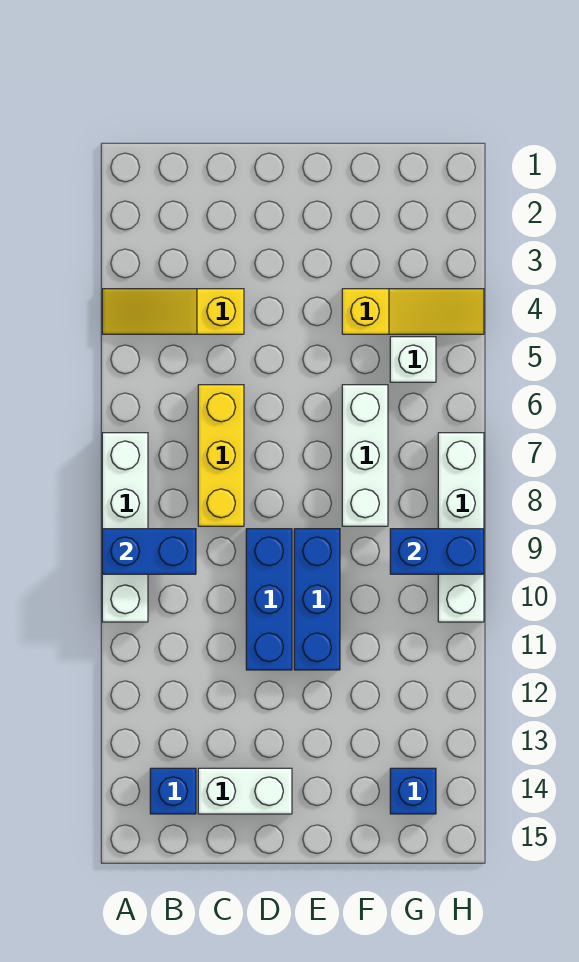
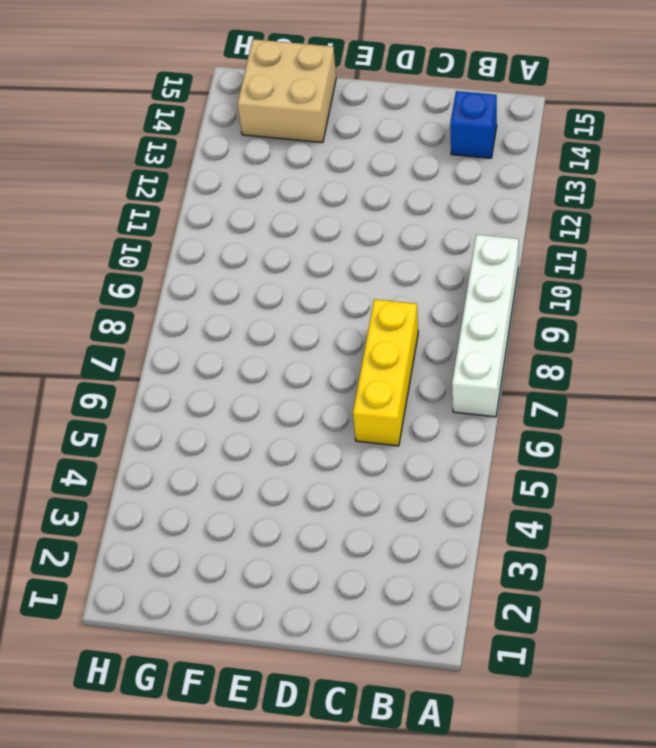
tan 2x2 brick [238,39,336,143] -> blue 1x1 brick [390,768,436,814]
none -> yellow 1x3 slope [102,289,244,334]
none -> white 1x2 brick [198,768,292,814]
none -> blue 1x3 brick [246,529,292,670]

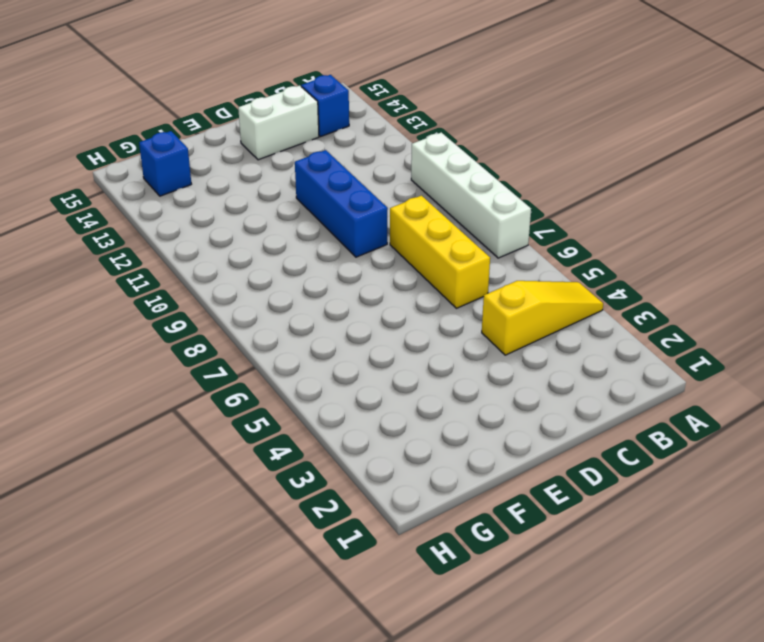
none -> blue 1x3 brick [294,529,340,670]
none -> yellow 1x3 slope [342,289,484,334]
none -> white 1x3 brick [342,385,388,526]

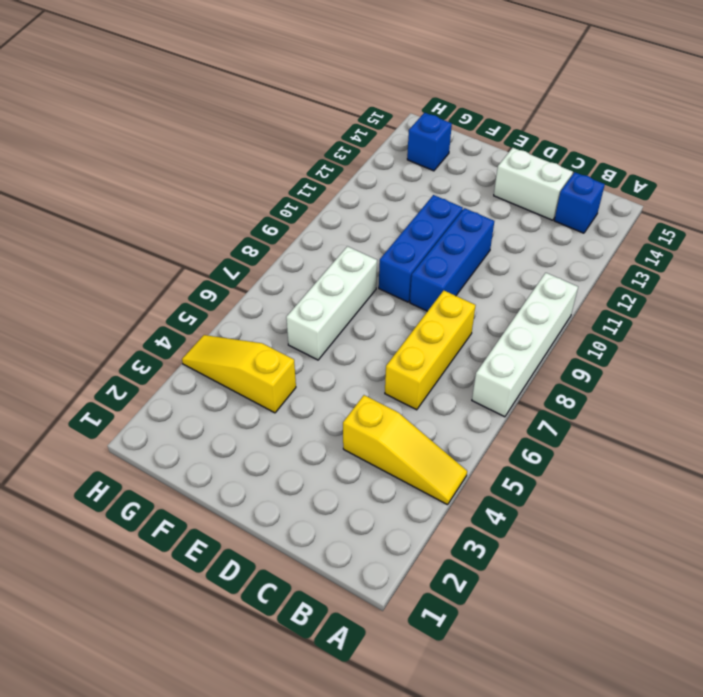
none -> white 1x1 brick [390,337,436,382]
none -> white 1x4 brick [438,433,484,622]
none -> blue 1x2 brick [102,529,196,574]

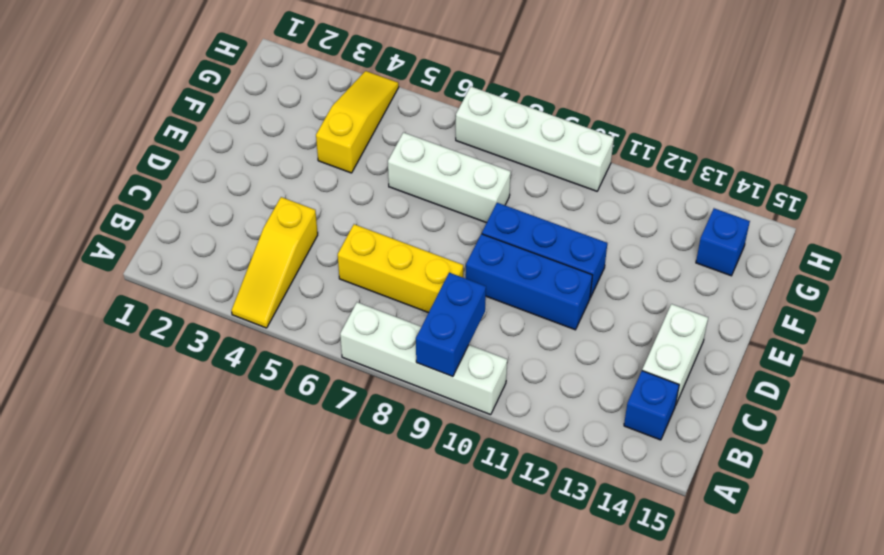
none -> white 1x1 brick [390,337,436,382]
none -> blue 1x2 brick [390,529,484,574]

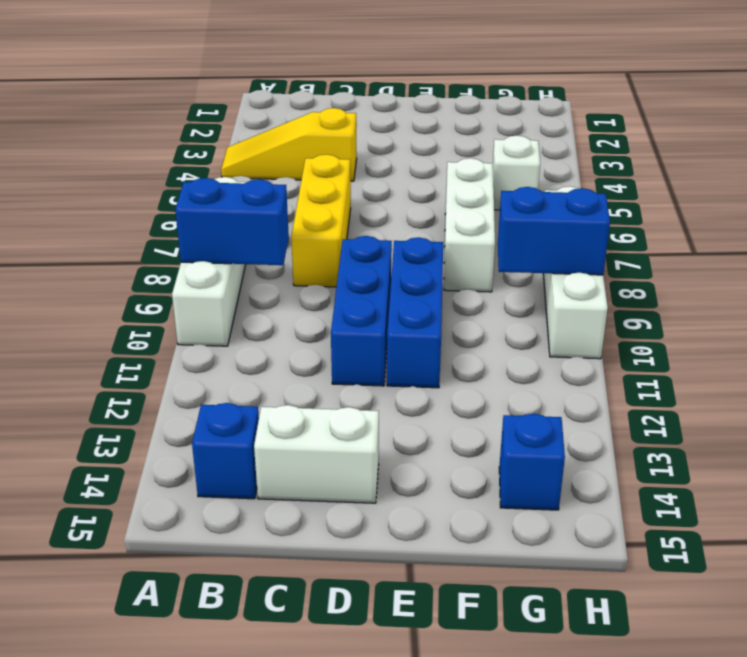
none -> yellow 1x3 slope [342,289,484,334]

